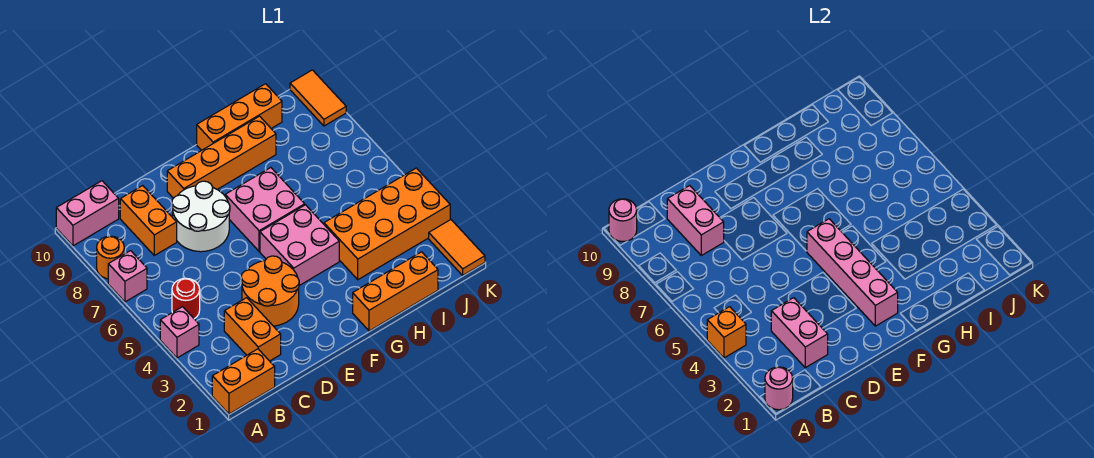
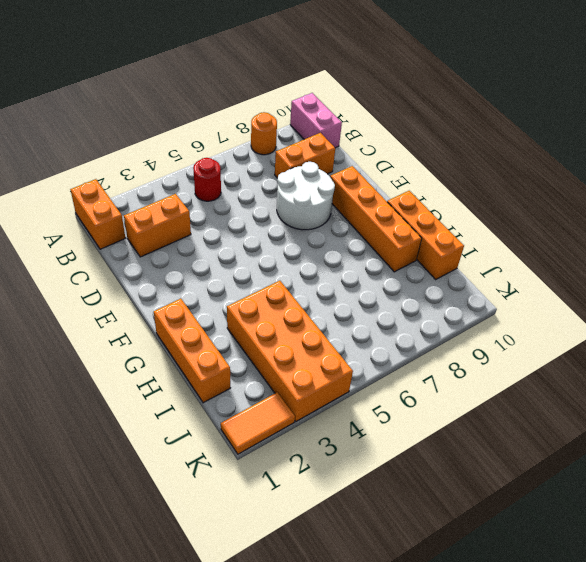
none -> pink 1x1 brick [160,307,199,358]
none -> pink 1x1 brick [108,251,147,302]
none -> orange 2x2 round brick [241,256,299,326]

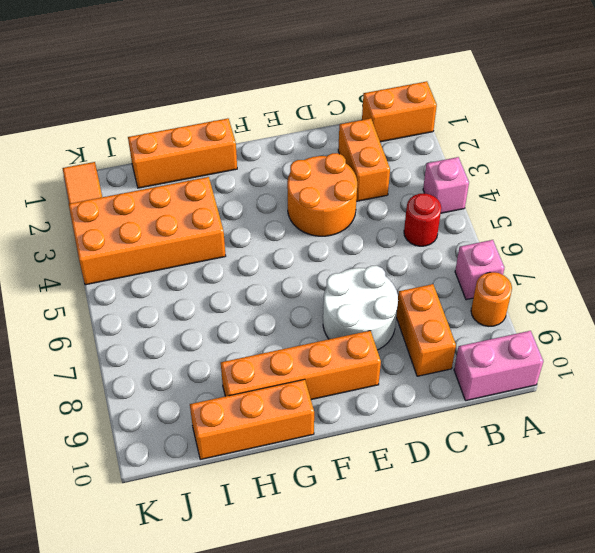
none -> pink 2x2 brick [260,205,339,286]
none -> pink 2x2 brick [225,168,305,251]
none -> orange 1x2 tile [290,70,346,126]

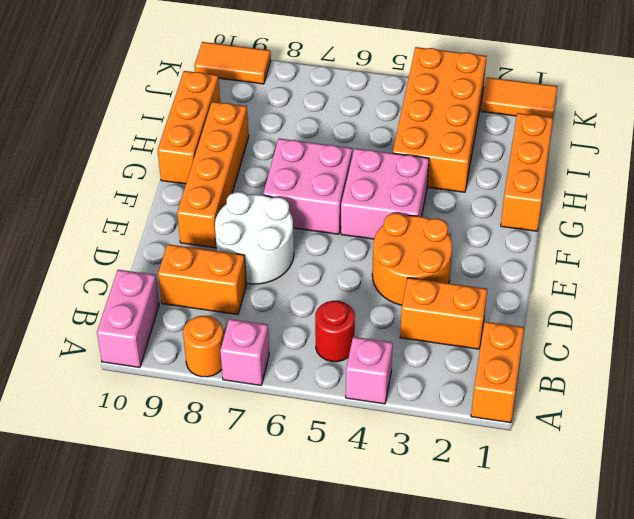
none -> pink 1x1 round brick [765,367,793,410]
none -> orange 1x1 brick [707,307,746,358]
none -> pink 1x1 round brick [609,199,637,241]

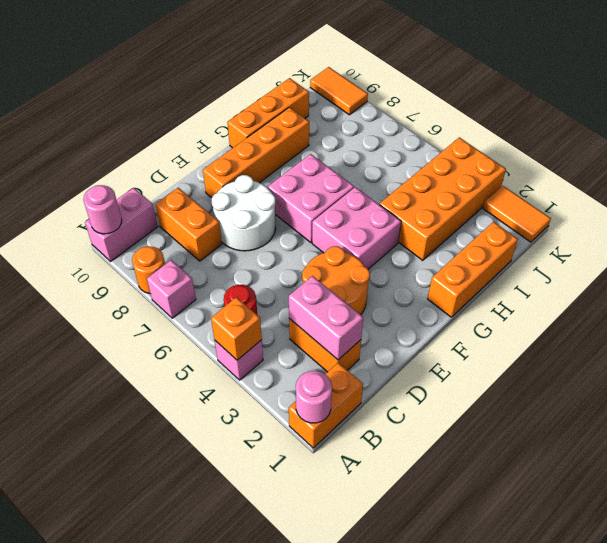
none -> pink 1x2 brick [667,186,724,255]
none -> pink 1x4 brick [807,219,898,326]

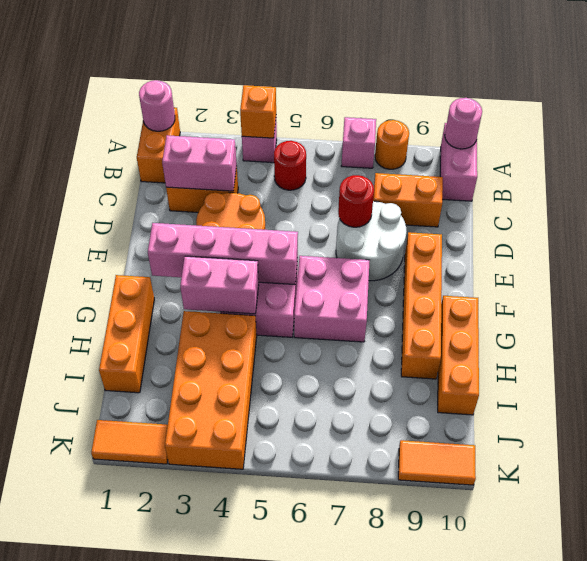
red 1x1 round brick [338,175,374,227] -> none
pink 1x2 brick [180,256,259,314] -> pink 1x2 brick moved to [667,186,724,255]

